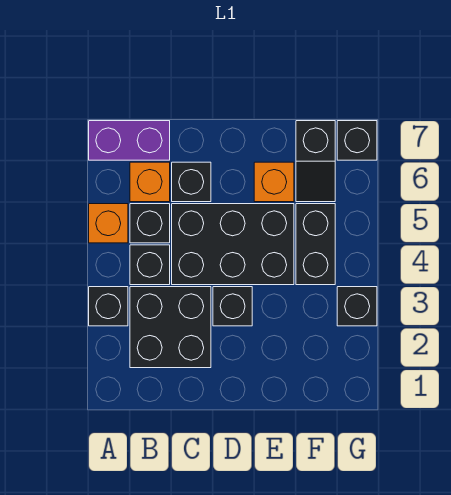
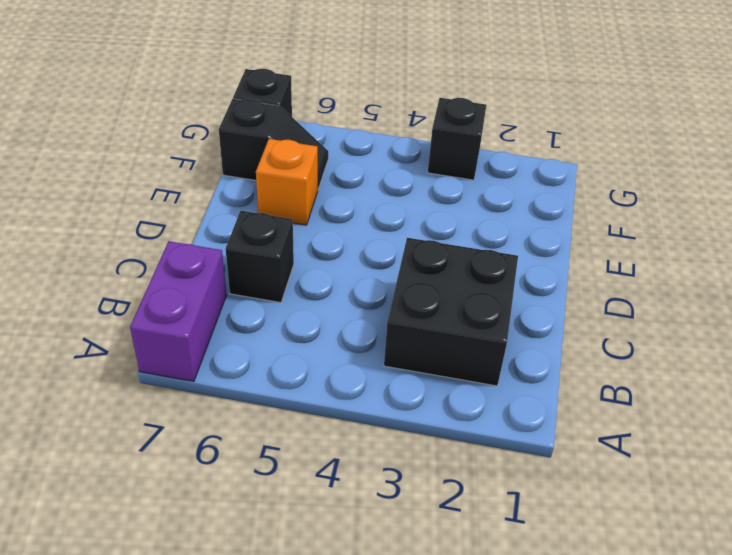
none -> black 1x1 brick [89,287,128,326]
none -> orange 1x1 brick [89,204,128,243]
none -> black 1x1 brick [130,245,170,285]

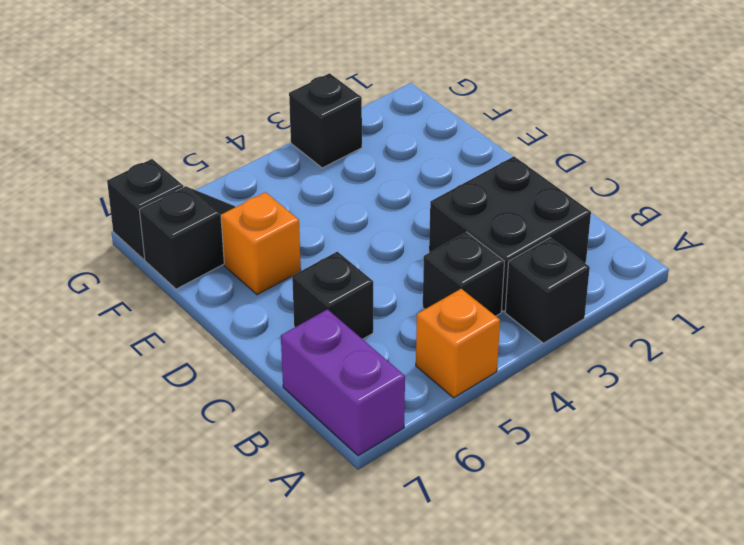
none -> black 1x1 brick [130,204,170,243]
none -> orange 1x1 brick [130,162,170,202]
none -> black 2x3 brick [172,204,294,285]

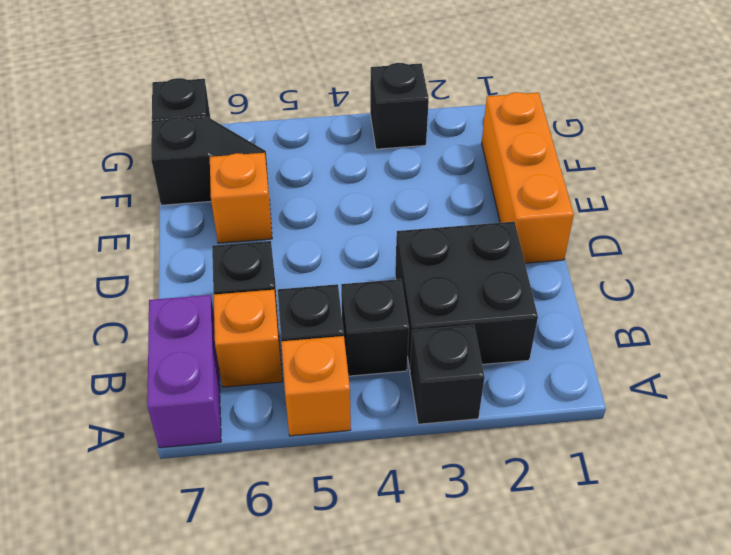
orange 1x3 brick [482,92,574,263] -> none
none -> black 2x3 brick [172,204,294,285]
none -> black 1x1 brick [213,287,252,326]
none -> black 1x2 brick [296,204,335,285]

